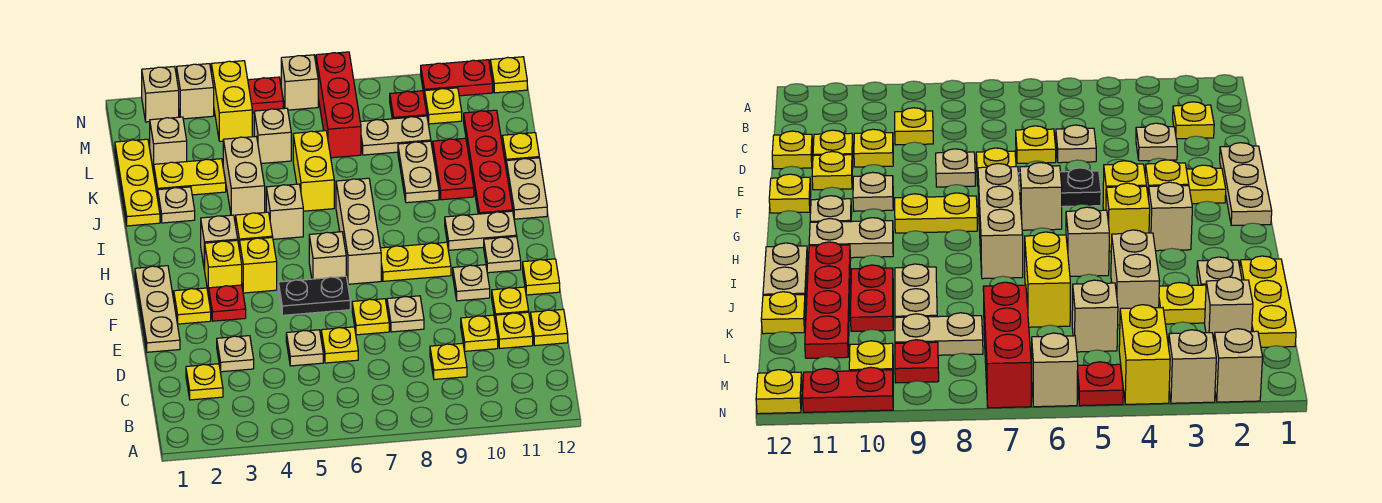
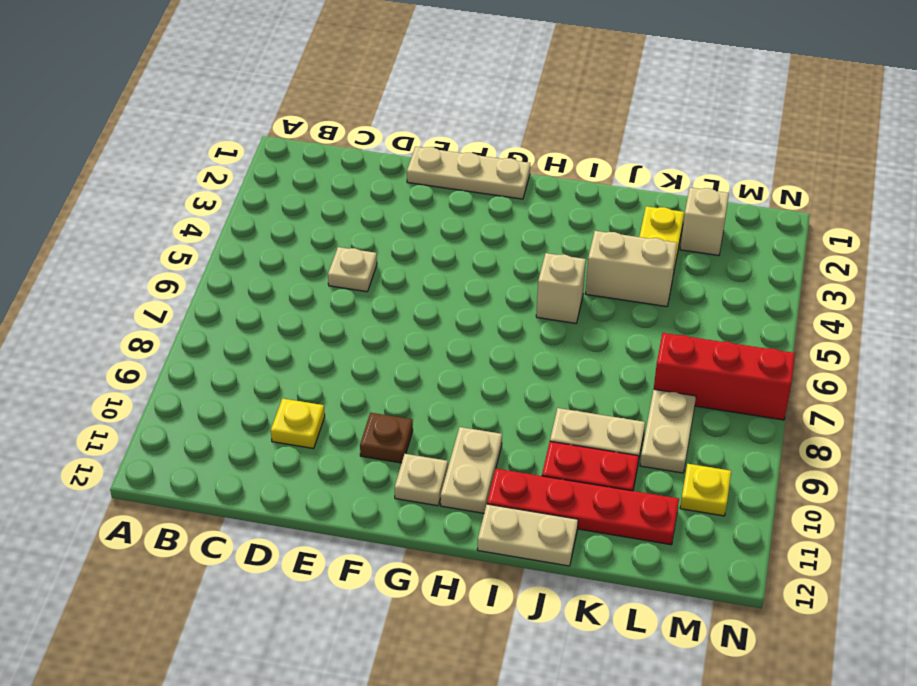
brown 1x1 plate [360,413,413,463] -> tan 1x1 plate [453,265,490,301]
none -> yellow 1x1 plate [186,364,223,400]
none -> yellow 1x1 plate [430,343,467,380]
none -> tan 1x1 plate [217,336,254,372]
none -> yellow 1x1 plate [321,327,358,363]

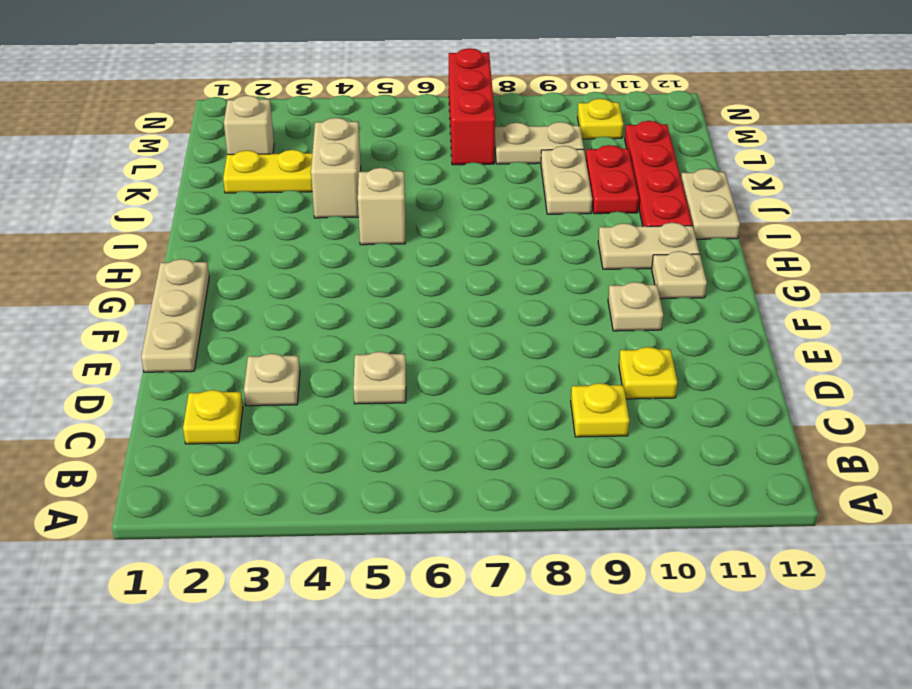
none -> yellow 1x1 plate [321,327,358,363]
none -> yellow 1x1 plate [495,312,533,348]
none -> yellow 1x1 plate [531,309,568,346]
none -> yellow 1x1 plate [352,299,389,335]

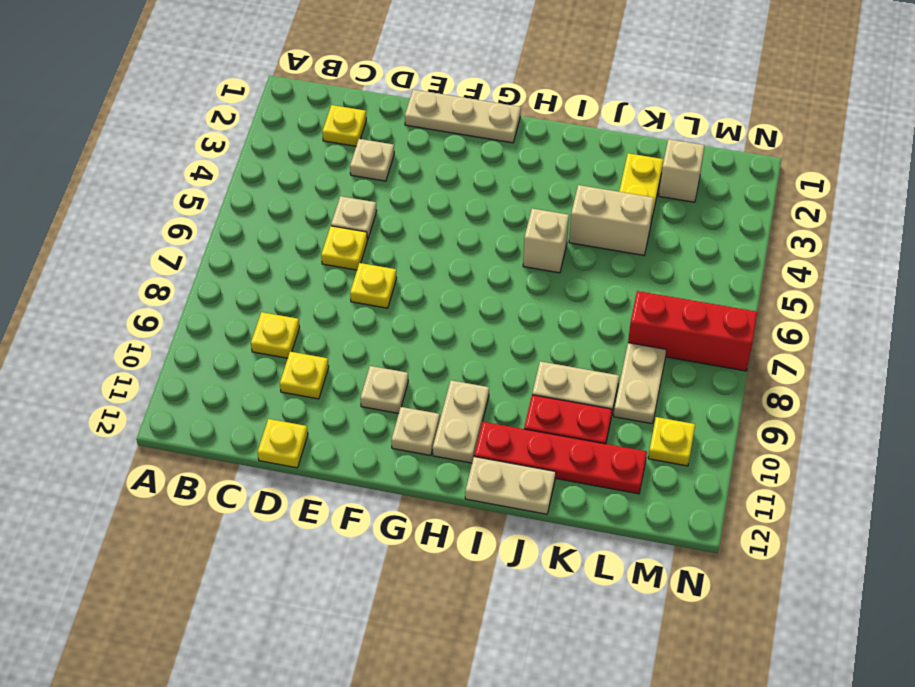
none -> yellow 1x1 plate [495,312,533,348]
none -> tan 1x1 plate [387,296,424,332]
none -> yellow 1x1 plate [492,287,529,323]
none -> yellow 1x1 plate [174,288,211,324]

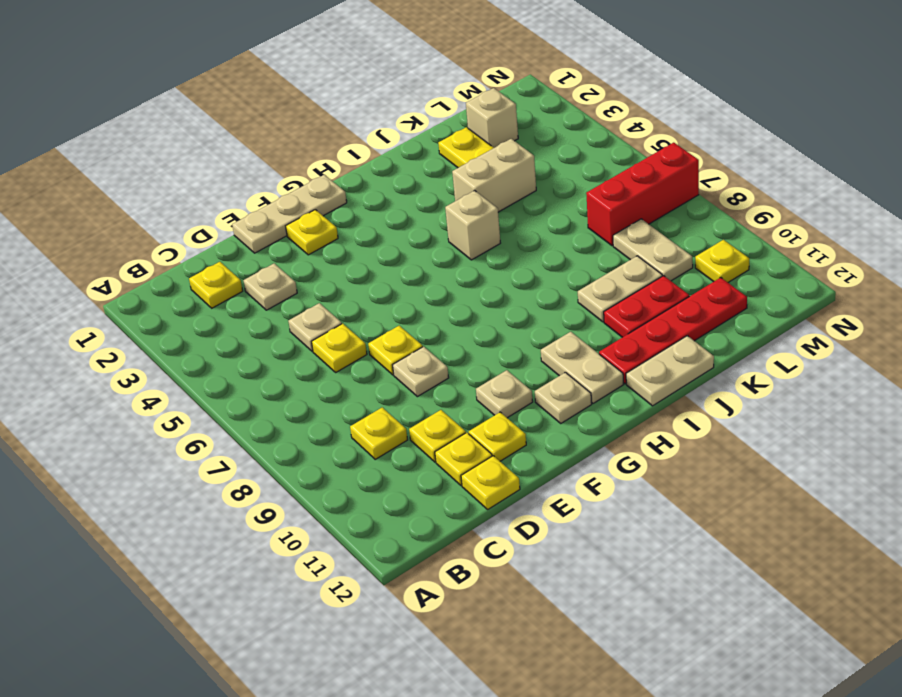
none -> red 1x1 plate [209,285,246,321]
none -> black 1x2 plate [278,276,350,315]
none -> yellow 1x1 plate [523,259,560,295]
none -> yellow 1x1 brick [205,240,242,296]

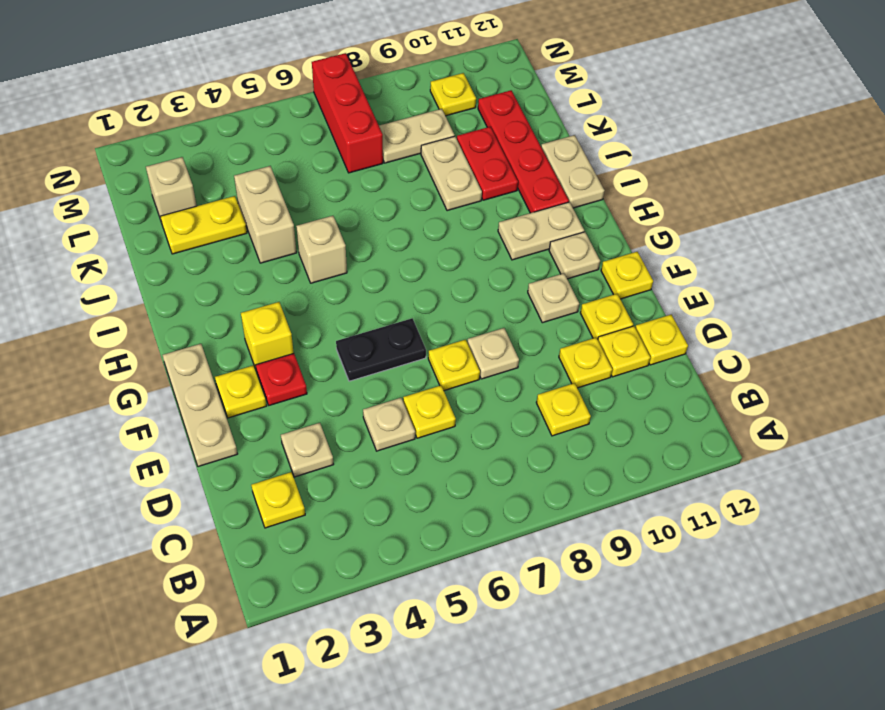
none -> yellow 1x1 brick [240,238,277,293]
none -> tan 1x1 brick [309,232,346,279]
none -> tan 1x3 brick [336,178,381,284]
none -> yellow 1x2 plate [380,242,451,281]

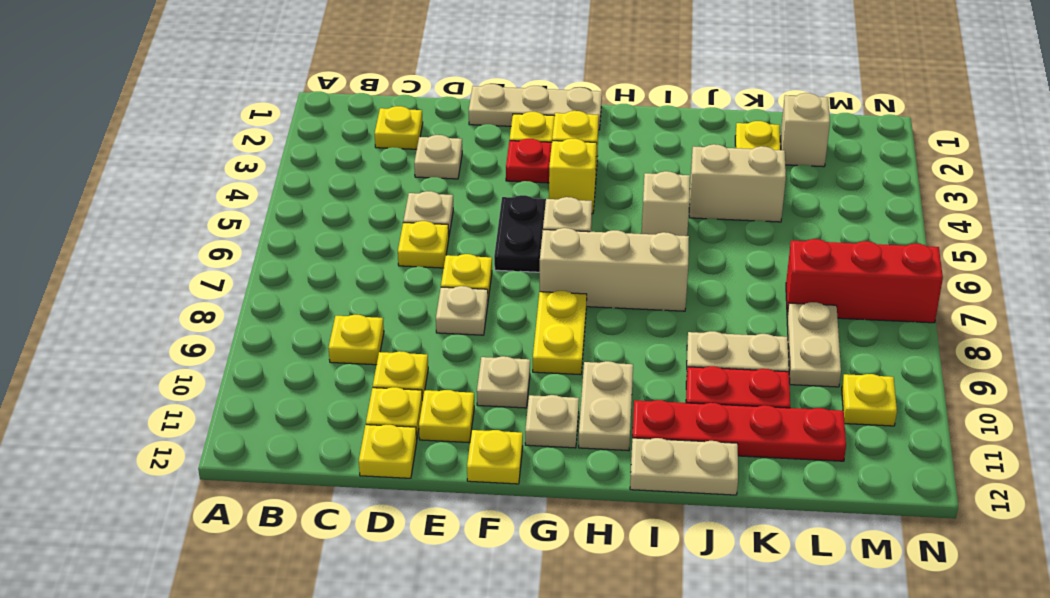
none -> tan 1x1 brick [201,215,238,270]
none -> yellow 1x1 brick [236,212,273,250]
none -> yellow 1x3 plate [115,139,160,226]
none -> tan 1x1 plate [157,187,195,223]

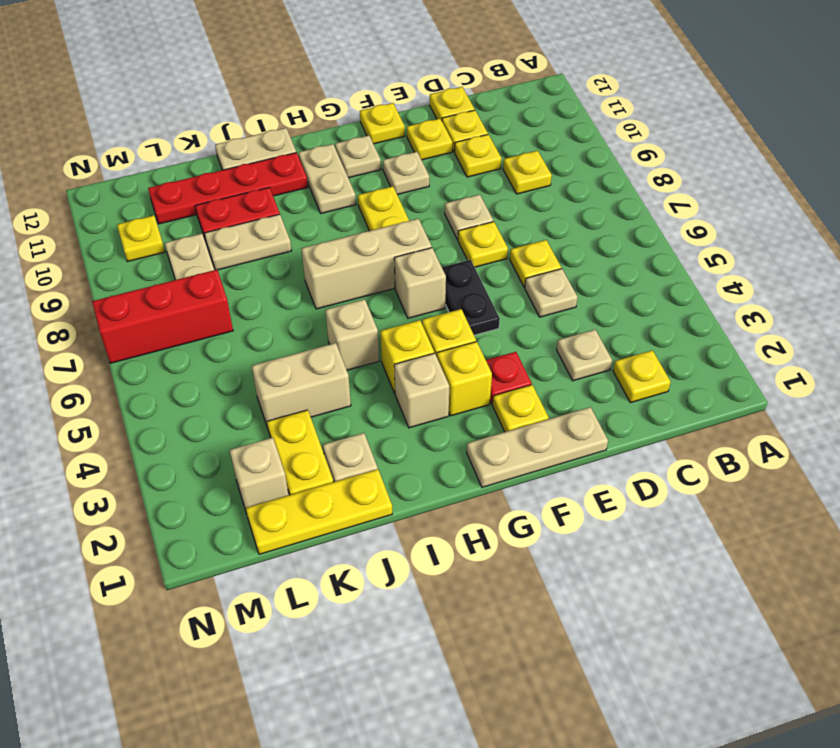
none -> yellow 1x2 brick [293,131,334,211]
none -> yellow 1x1 plate [502,133,539,164]
none -> tan 1x1 brick [254,108,291,164]
none -> yellow 1x2 brick [211,61,252,141]

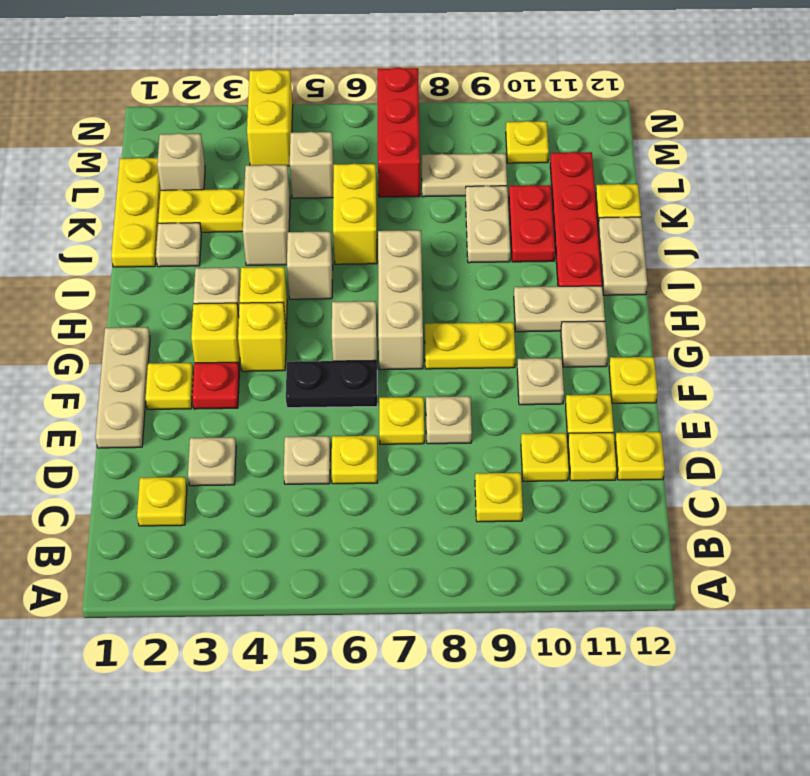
none -> red 1x1 plate [390,91,427,119]
none -> tan 1x1 brick [142,66,179,122]
none -> tan 1x1 brick [177,64,214,119]
none -> red 1x1 plate [248,77,283,113]

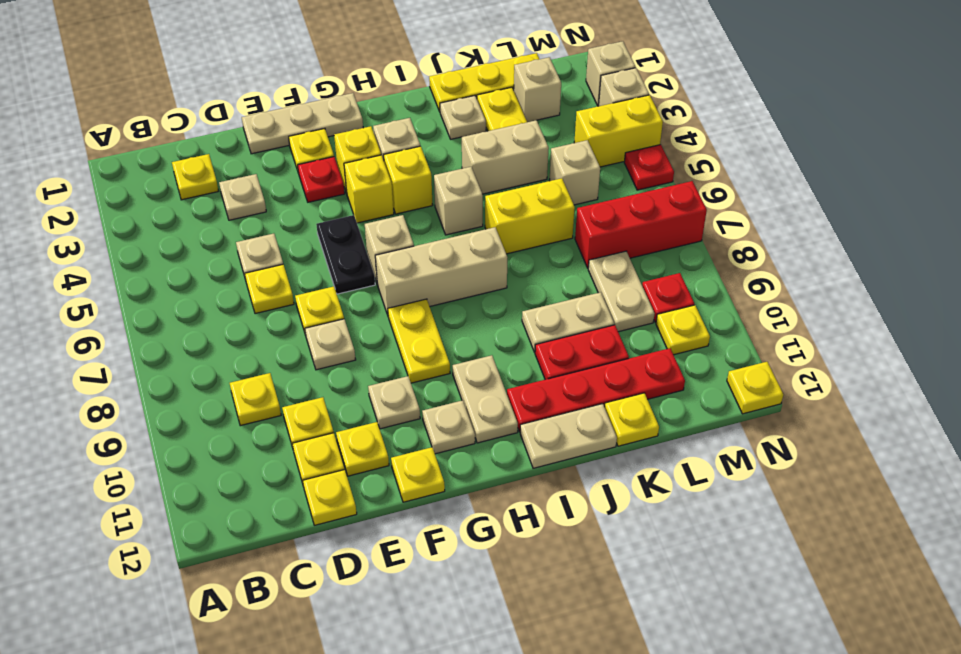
none -> tan 1x1 brick [281,55,318,110]
none -> red 1x2 plate [421,60,493,98]

